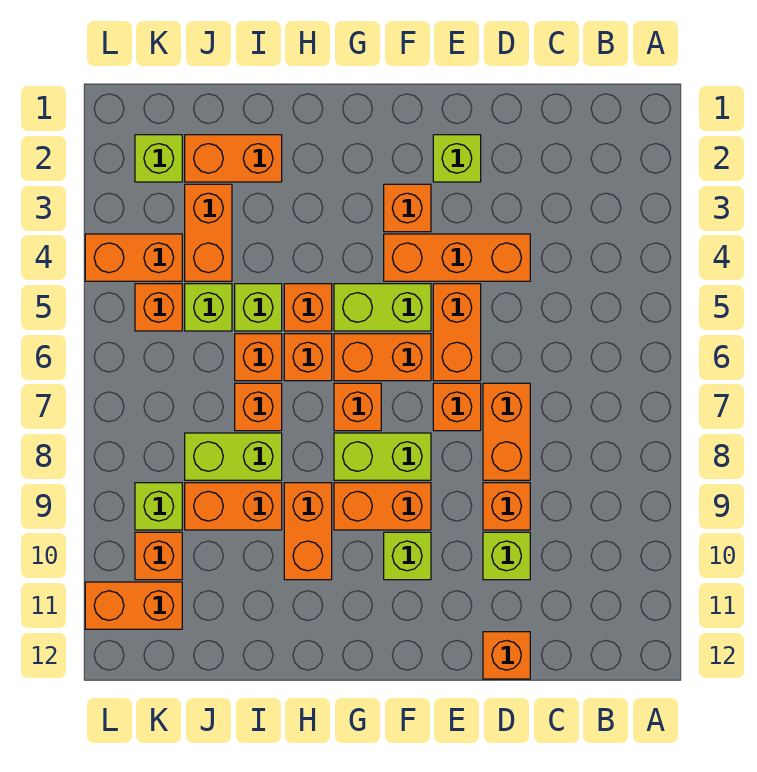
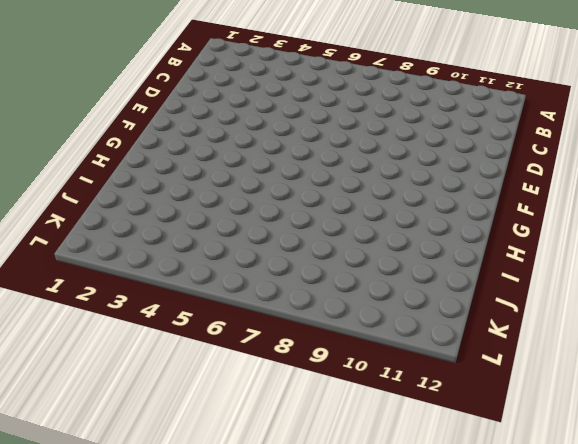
none -> orange 1x3 brick [384,234,530,281]
none -> orange 1x2 brick [483,383,530,480]
none -> orange 1x1 brick [483,483,530,530]
none -> lime 1x1 brick [483,532,530,580]

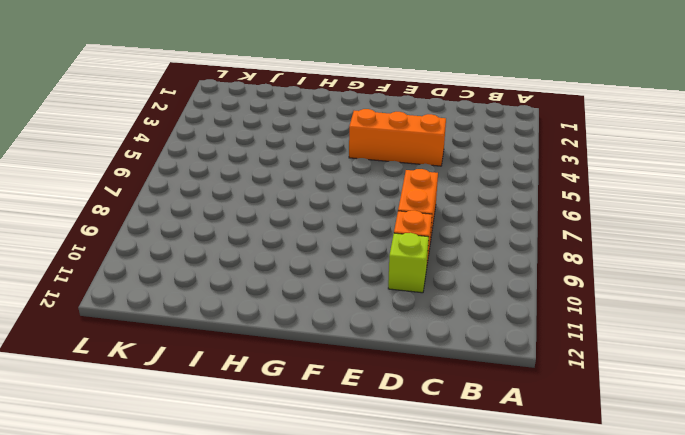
none -> orange 1x1 brick [483,632,530,679]
none -> lime 1x1 brick [433,135,481,182]
none -> orange 1x2 brick [433,284,481,381]
none -> orange 1x1 brick [433,383,481,431]

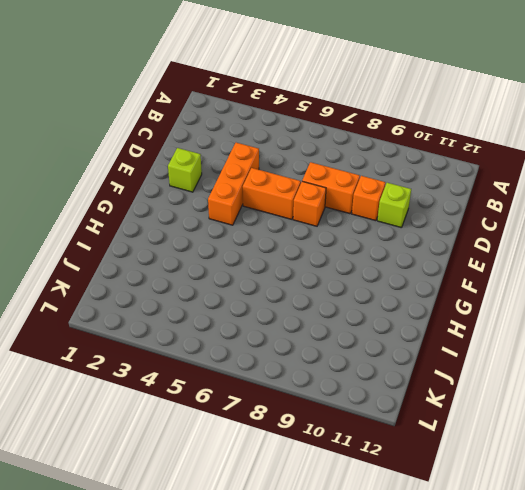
none -> orange 1x1 brick [483,632,530,679]
none -> orange 1x1 brick [384,184,431,232]
none -> lime 1x2 brick [334,284,431,331]
none -> orange 1x2 brick [334,334,431,381]

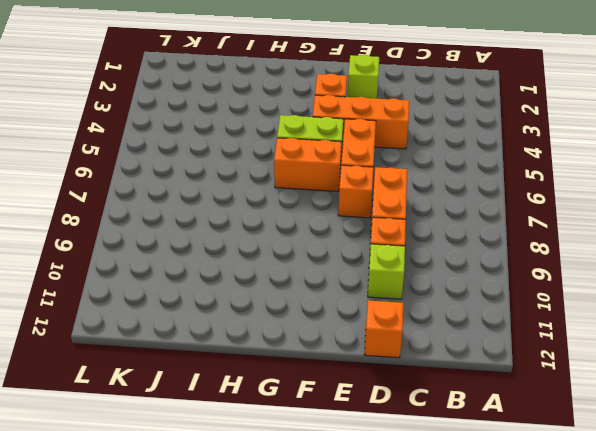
none -> lime 1x2 brick [334,433,431,480]
none -> orange 1x2 brick [334,483,431,530]
none -> lime 1x1 brick [384,532,431,580]
none -> orange 1x1 brick [334,383,381,431]

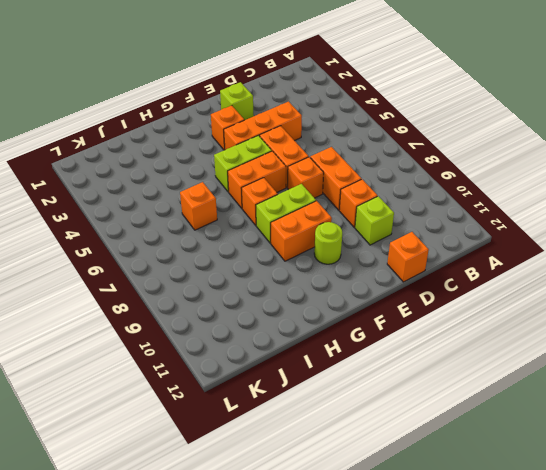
lime 1x1 round brick [314,222,342,264] -> lime 1x1 brick [384,532,431,580]
none -> orange 1x1 brick [284,284,332,331]
none -> orange 1x1 brick [284,334,332,381]
none -> orange 1x2 brick [284,483,332,580]
none -> orange 1x2 brick [185,135,282,182]

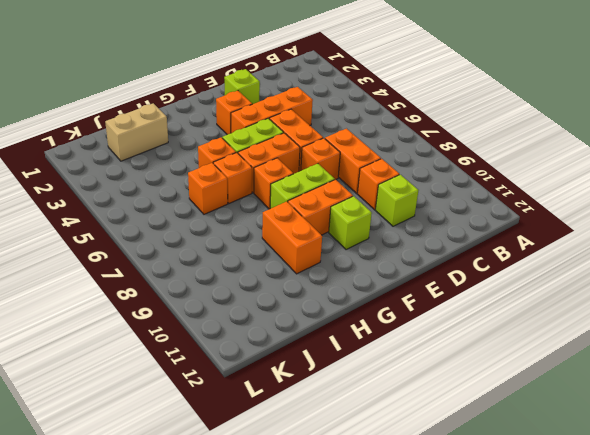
tan 1x2 brick [105,103,168,161] -> orange 1x2 brick [185,135,282,182]
none -> orange 1x1 brick [483,632,530,679]
none -> lime 1x1 brick [235,284,282,331]
none -> orange 1x1 brick [235,383,282,431]
none -> lime 1x2 brick [185,433,282,480]

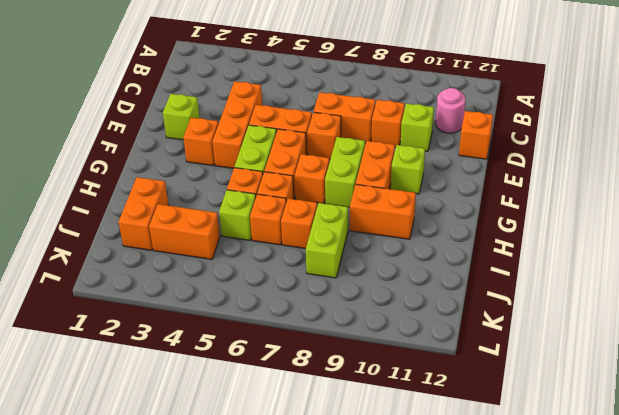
pink 1x1 round brick [436,88,465,133] -> none
none -> orange 1x2 brick [185,483,282,530]
none -> lime 1x1 brick [185,284,232,331]
none -> lime 1x1 brick [135,135,182,182]
none -> orange 1x2 brick [85,234,182,281]

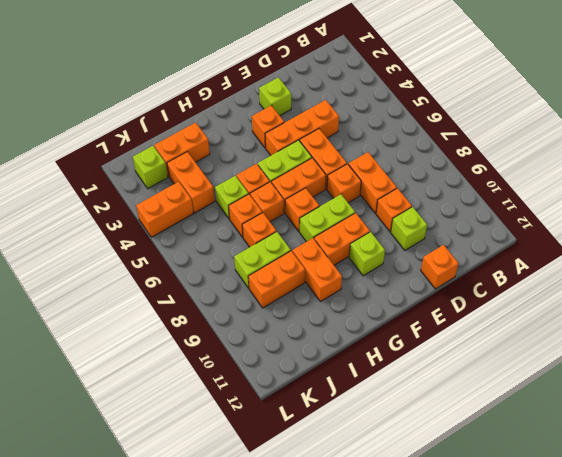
none -> lime 1x1 brick [185,284,232,331]
none -> orange 1x1 brick [135,284,182,331]
none -> lime 1x1 brick [135,483,182,530]
none -> orange 1x1 brick [135,532,182,580]

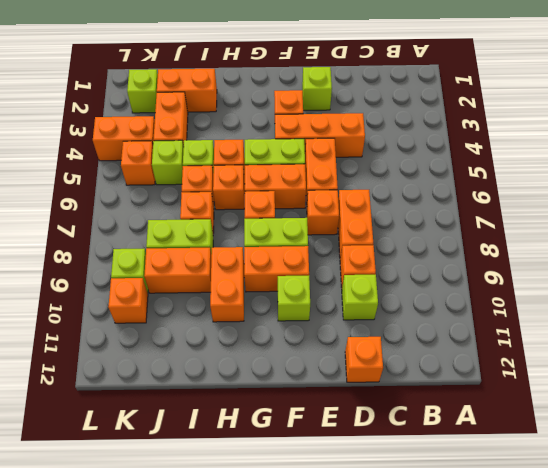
none -> orange 1x2 brick [85,582,182,629]

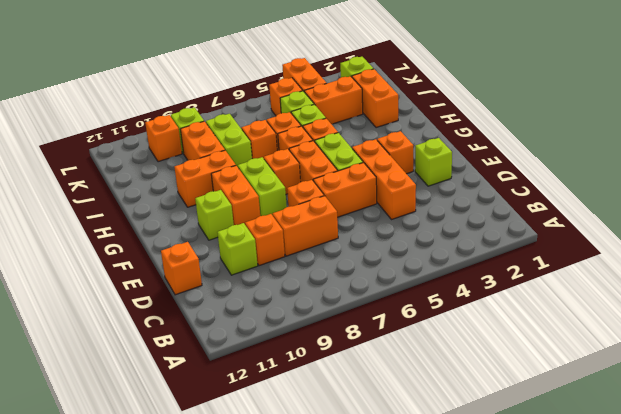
none -> orange 1x2 brick [85,582,182,629]

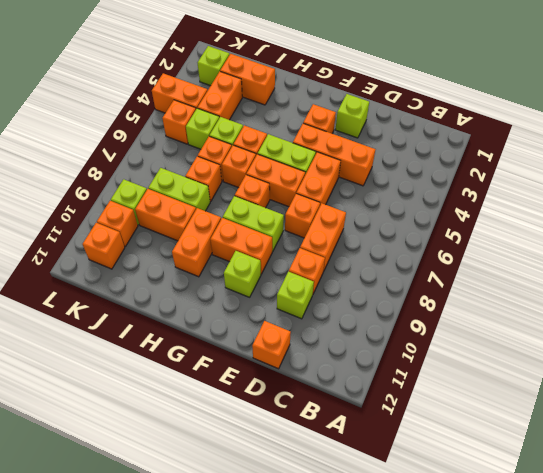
orange 1x1 brick [83,223,125,269] -> orange 1x2 brick [85,582,182,629]

